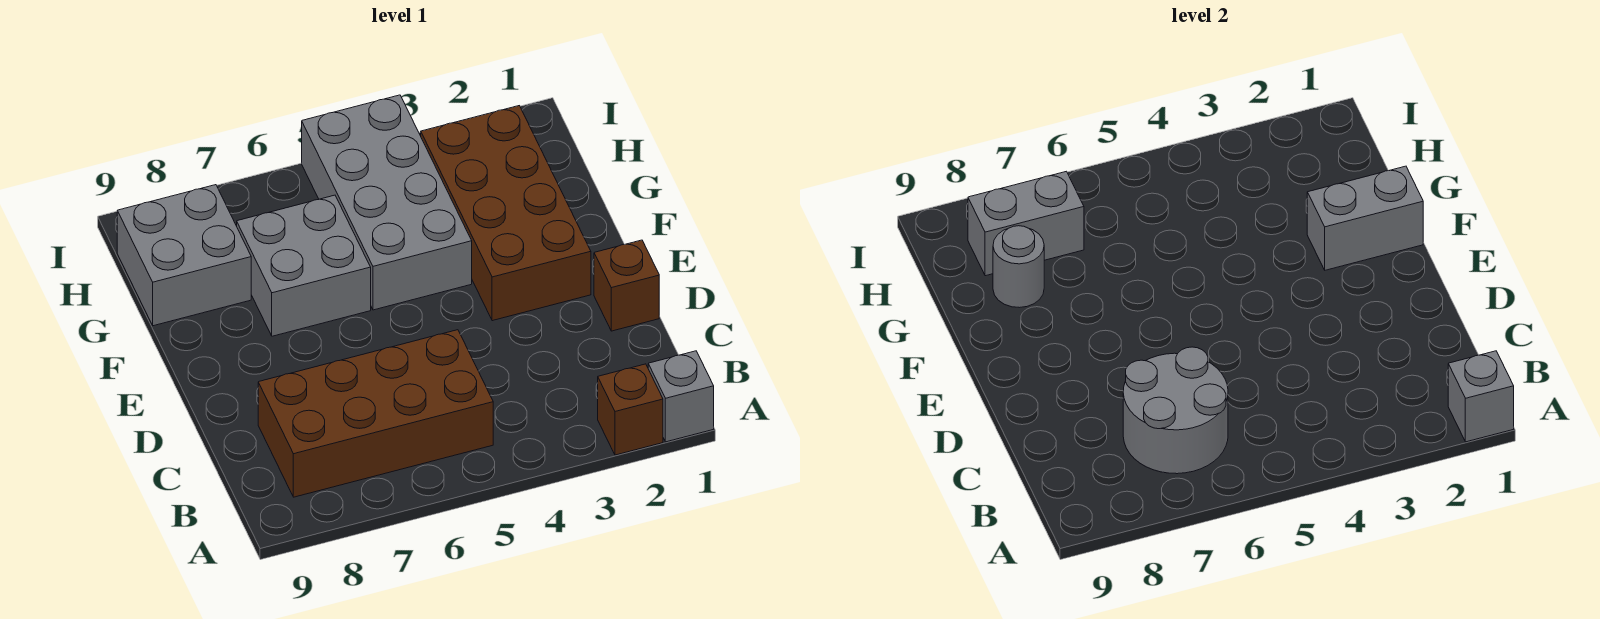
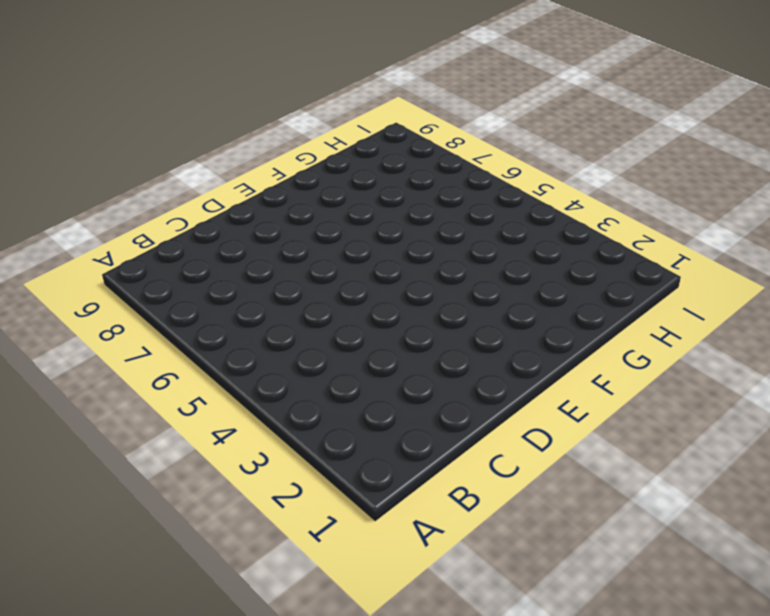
none -> grey 1x1 brick [648,351,714,442]
none -> brown 1x1 brick [598,364,663,455]
none -> brown 2x4 brick [258,330,493,497]

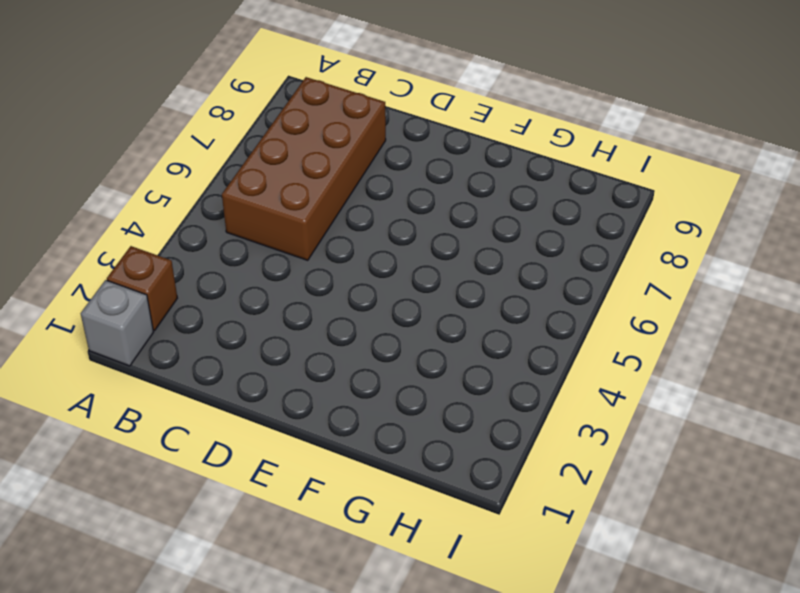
none -> brown 1x1 brick [594,240,659,331]
none -> brown 2x4 brick [421,106,591,321]
none -> grey 2x4 brick [302,95,472,310]

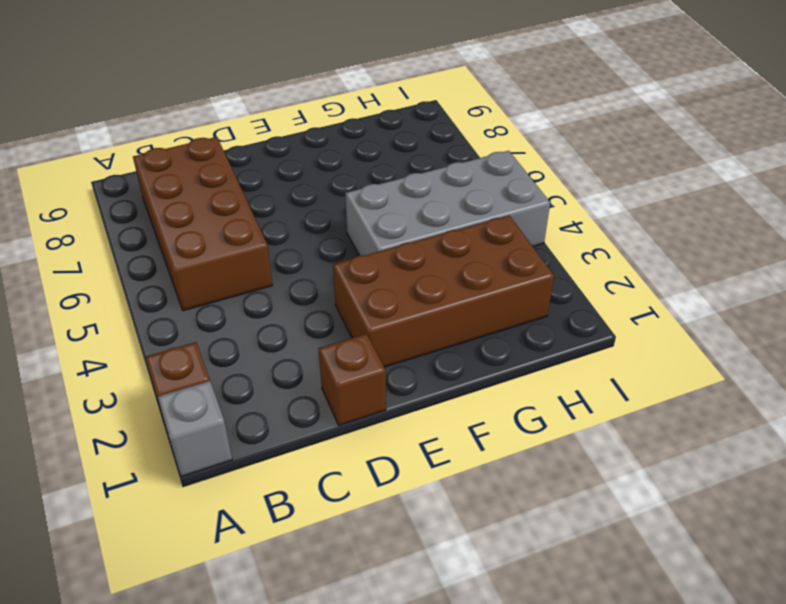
none -> grey 2x2 brick [237,195,371,336]
none -> grey 2x2 brick [117,185,251,326]
none -> grey 1x1 brick [1448,351,1514,442]

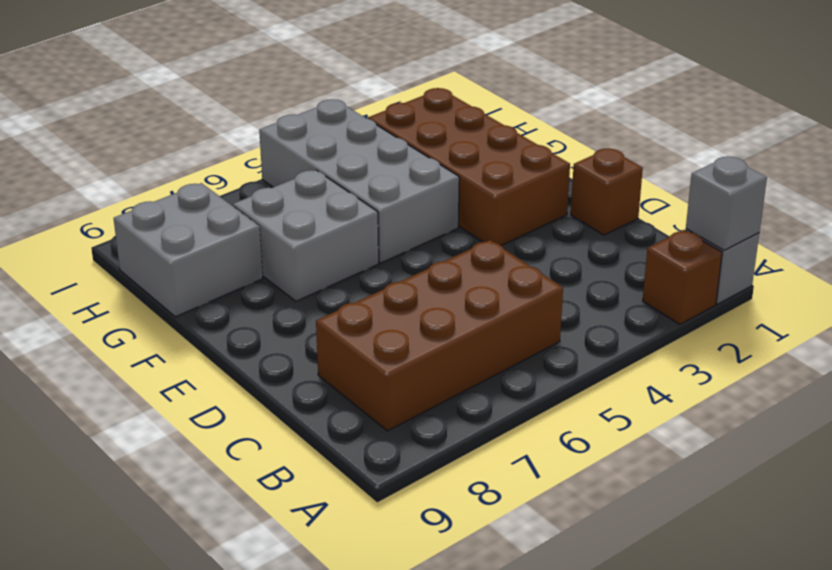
none -> grey 2x2 round brick [1123,347,1228,474]
none -> grey 1x2 brick [1307,166,1423,270]
none -> grey 1x1 round brick [993,226,1044,308]

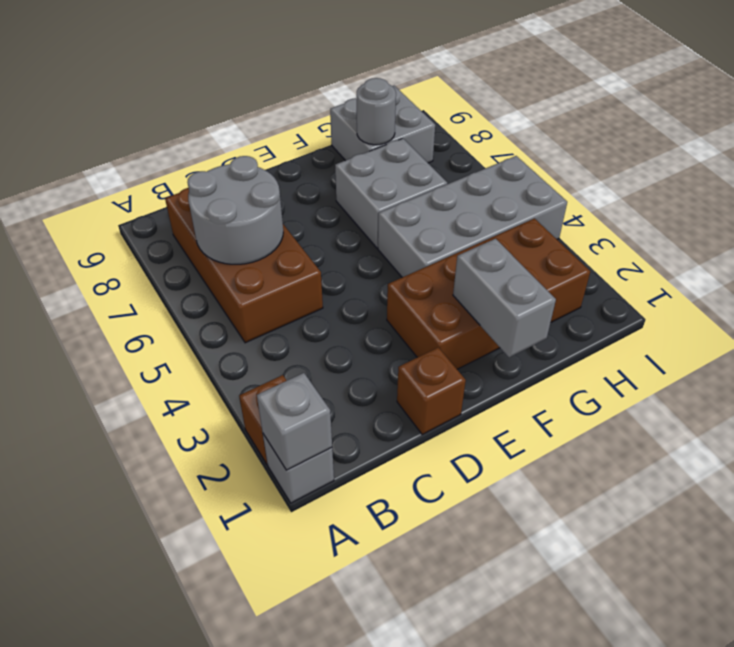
none -> grey 1x2 brick [968,171,1084,276]

